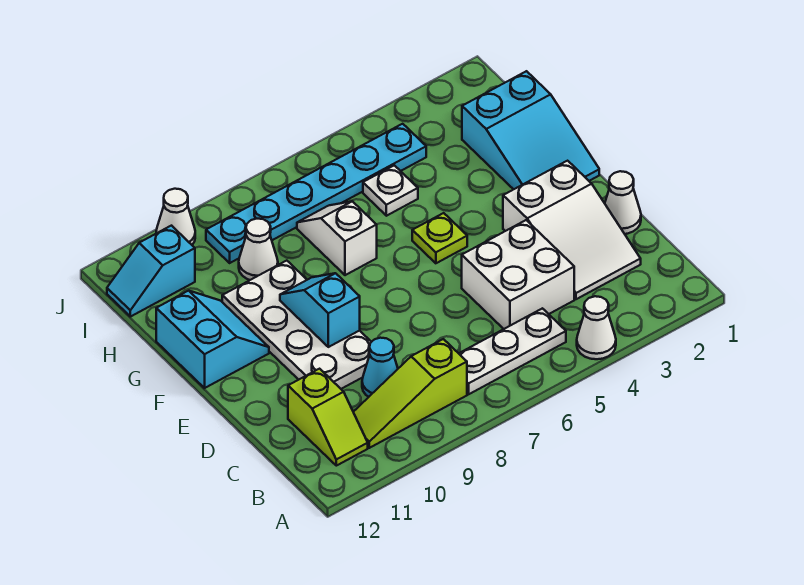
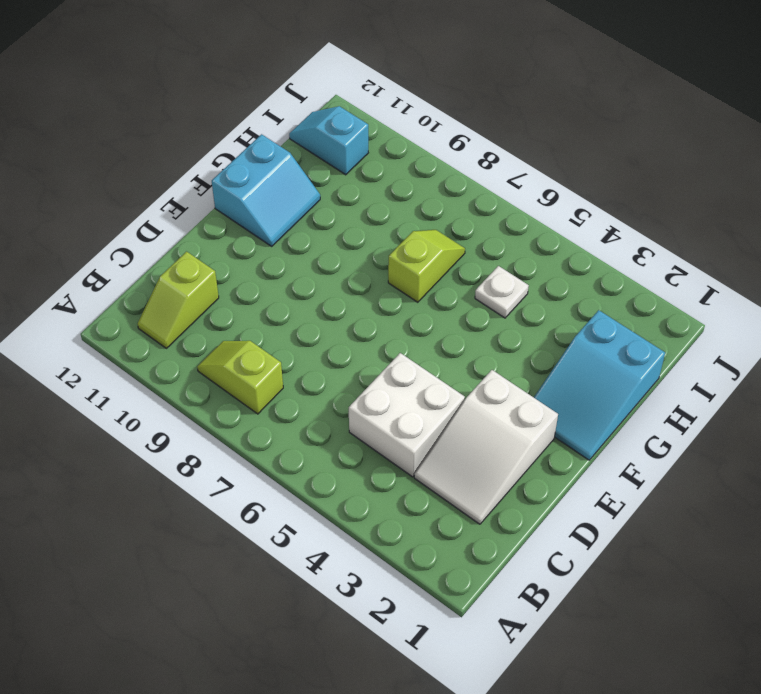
lime 1x2 slope [197,341,283,414] -> lime 1x3 slope [354,339,467,448]
lime 1x2 slope [388,230,465,302] -> white 1x2 slope [297,201,377,275]
none -> white 1x1 cone [577,296,616,359]
none -> white 1x3 plate [459,308,566,394]
none -> cyan 1x1 cone [362,338,398,397]

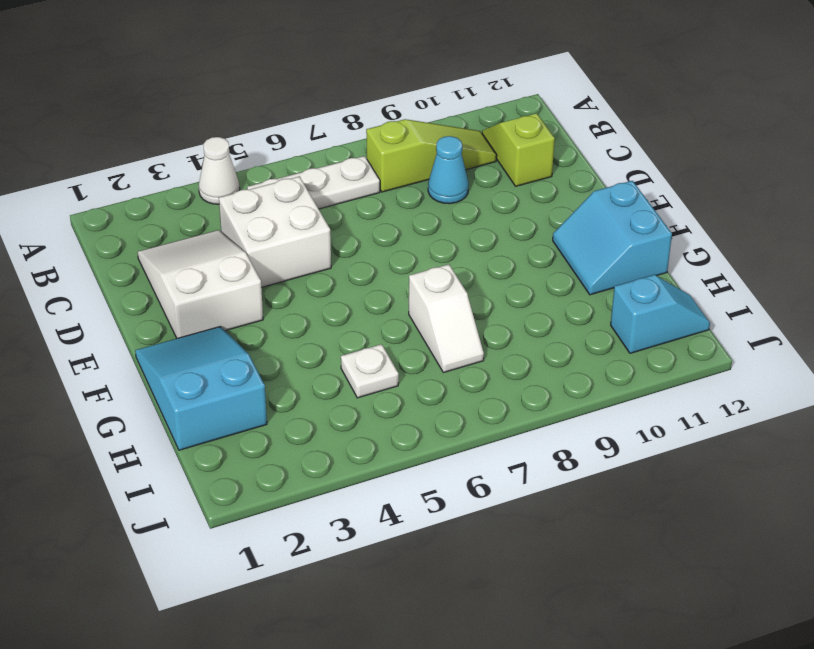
none -> white 1x1 cone [605,171,641,234]
none -> white 2x4 plate [222,261,371,389]
none -> lime 1x1 plate [412,213,467,263]

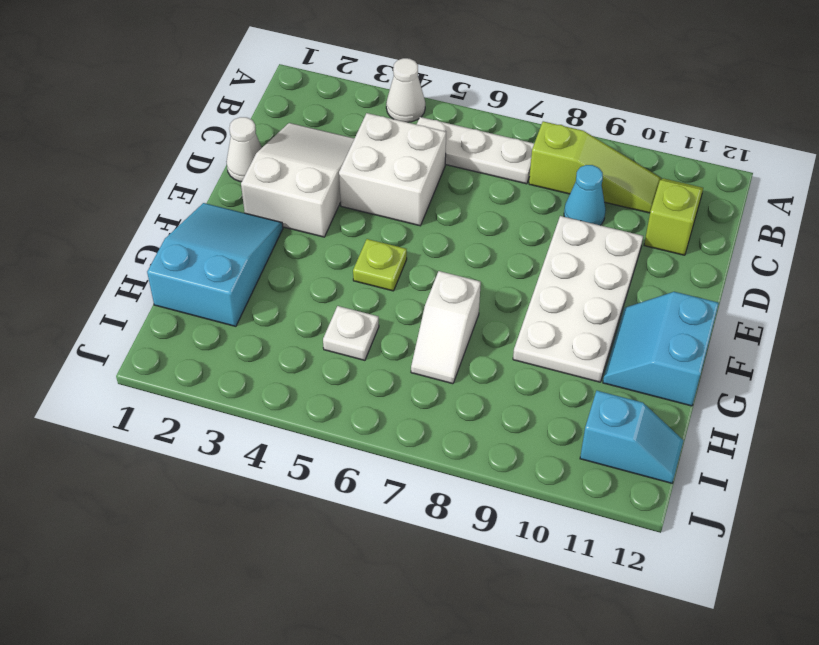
none -> white 1x1 cone [239,219,278,280]
none -> cyan 1x6 plate [206,124,426,263]
none -> white 1x1 cone [156,189,195,245]

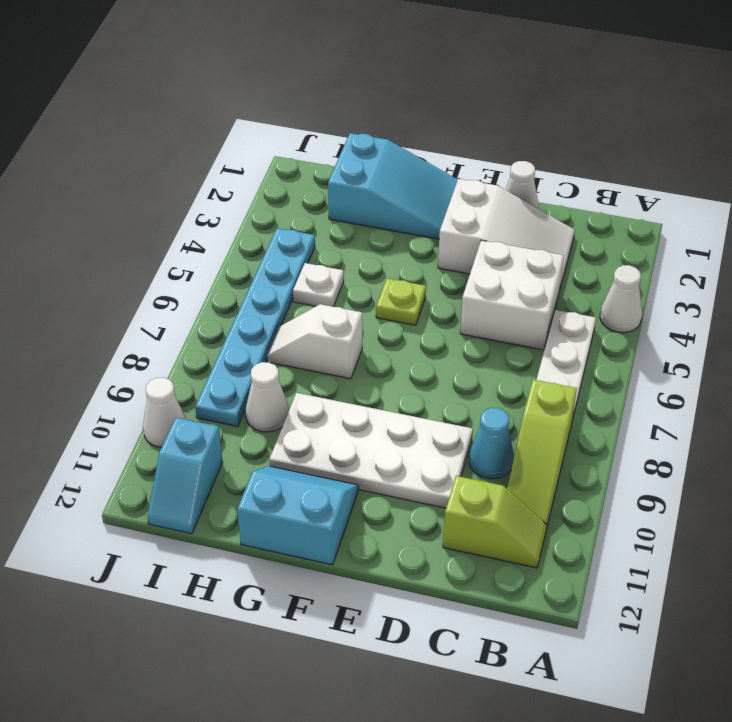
none -> cyan 1x2 slope [280,273,360,347]

